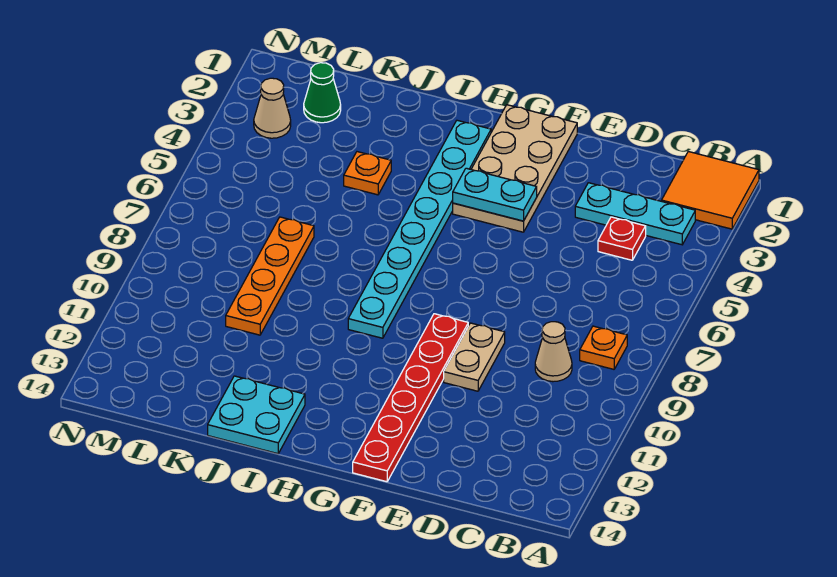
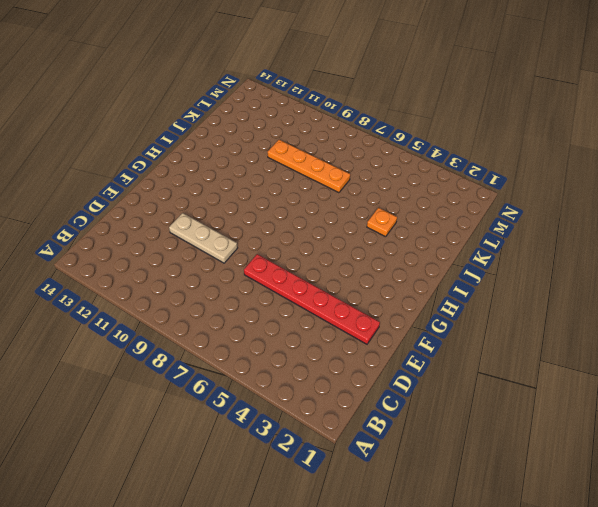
red 1x6 plate [244,254,380,344] -> red 1x6 plate moved to [353,314,468,482]
tan 1x3 plate [169,213,238,263] -> tan 1x2 plate [444,323,505,391]
none -> orange 2x2 tile [662,152,759,229]
none -> cyan 1x3 plate [575,183,695,245]
none -> orange 1x1 plate [580,326,627,369]

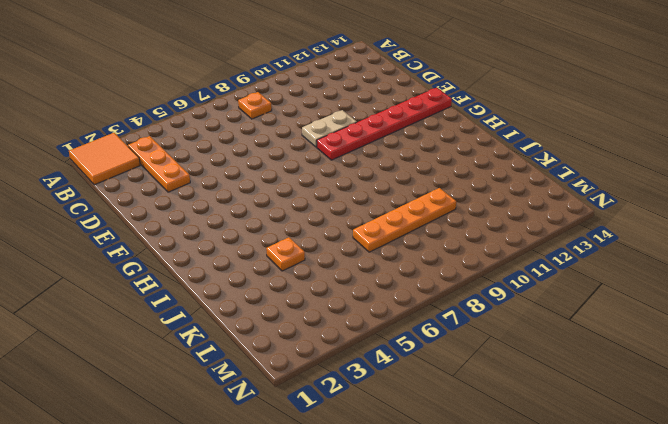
orange 1x3 plate [128,136,190,192] -> cyan 1x3 plate [575,183,695,245]
none -> red 1x1 plate [598,217,646,260]
none -> tan 1x1 cone [535,322,572,382]
none -> tan 2x4 plate [453,105,577,232]

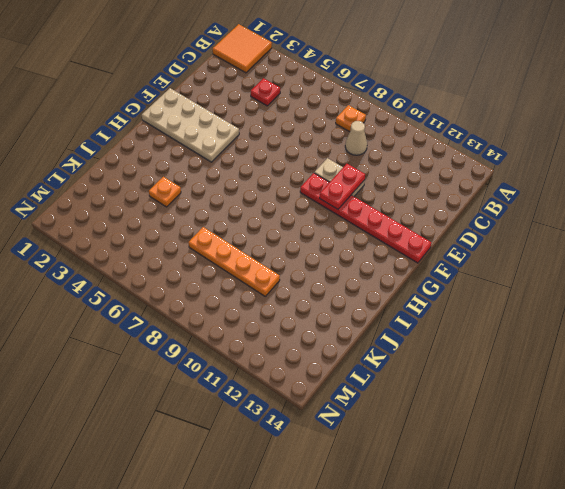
red 1x2 plate [320,164,365,209] -> none
none -> cyan 1x3 plate [575,183,695,245]
none -> cyan 1x8 plate [348,120,491,338]
none -> cyan 2x2 plate [208,376,305,454]

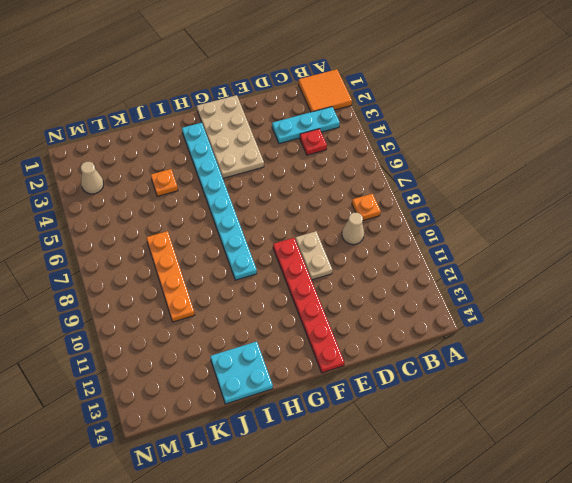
none -> green 1x1 cone [304,63,341,123]
none -> cyan 1x2 plate [453,168,537,221]

